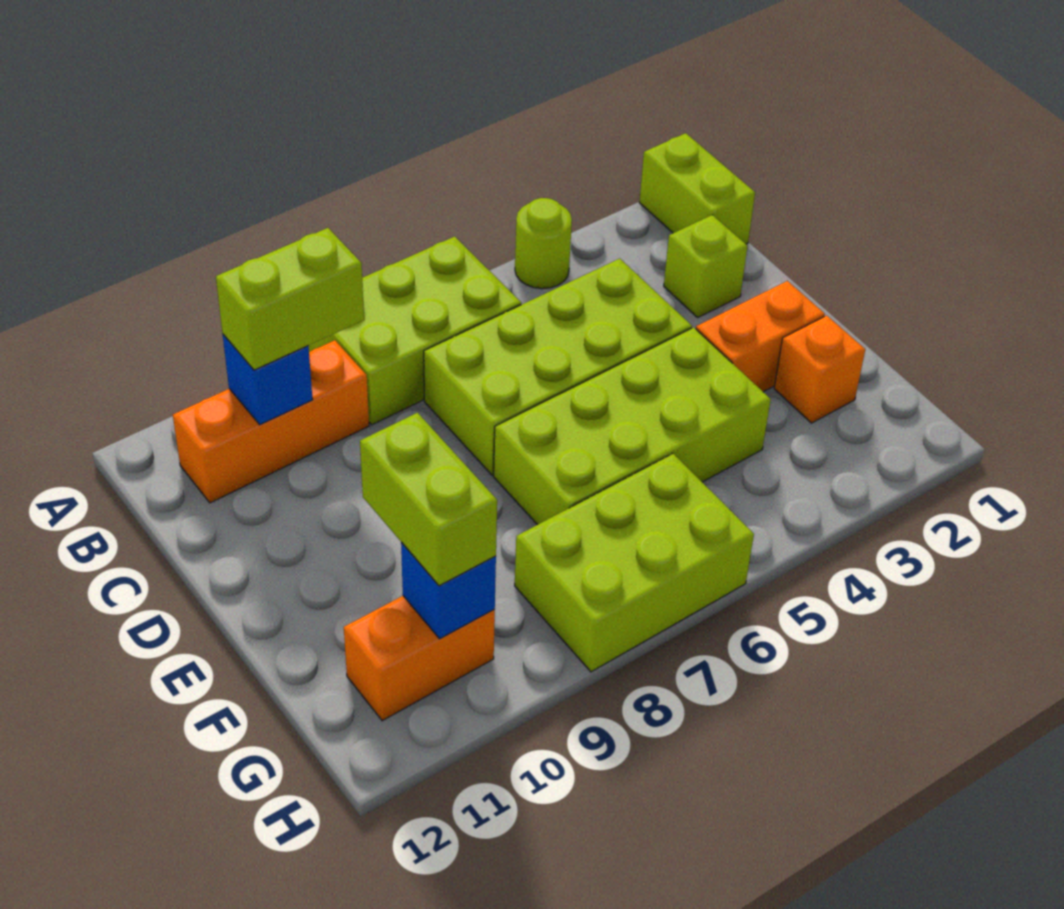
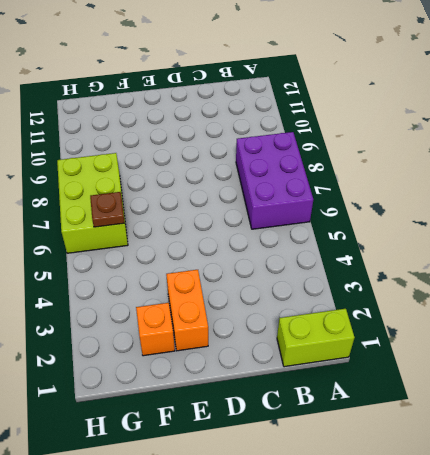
purple 2x3 brick [236,132,313,229] -> lime 2x3 brick [308,236,521,425]
brown 1x1 plate [90,192,124,227] -> none
none -> lime 1x1 round brick [515,198,572,289]
none -> orange 1x3 brick [173,340,369,503]
none -> lime 1x1 brick [664,215,747,317]

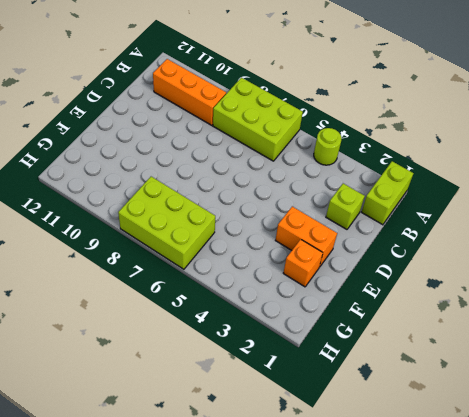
none -> lime 2x4 brick [424,259,692,475]
none -> lime 2x4 brick [494,327,771,525]
none -> orange 1x2 brick [344,596,495,721]

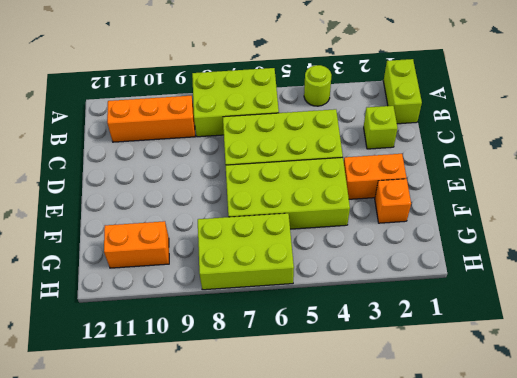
none -> blue 1x1 brick [223,335,313,425]
none -> blue 1x1 brick [401,543,496,639]
none -> lime 1x2 brick [216,228,364,370]

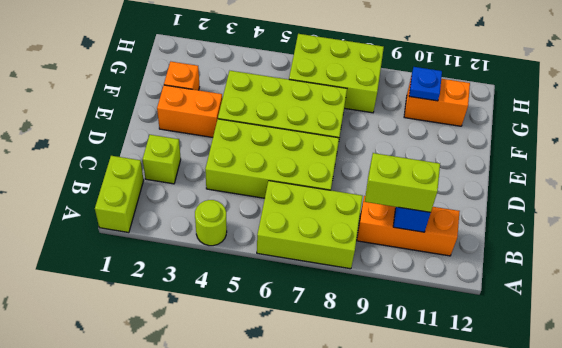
blue 1x1 plate [409,67,442,101] -> blue 1x1 brick [401,543,496,639]
none -> lime 1x2 brick [360,413,497,586]

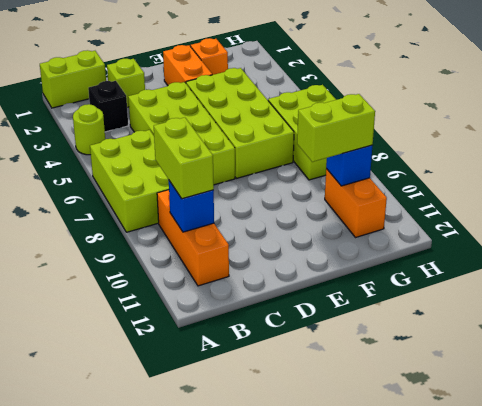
black 1x1 brick [88,81,128,132] -> none

